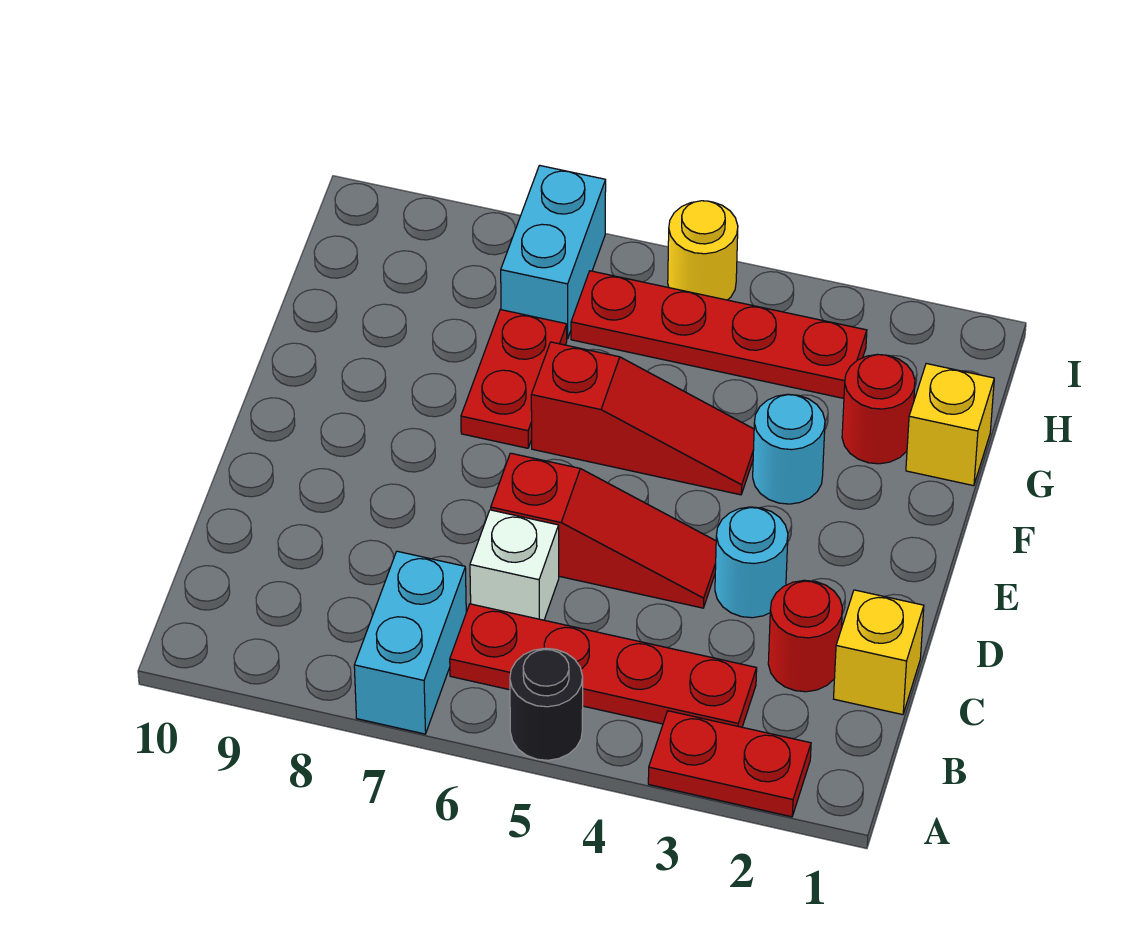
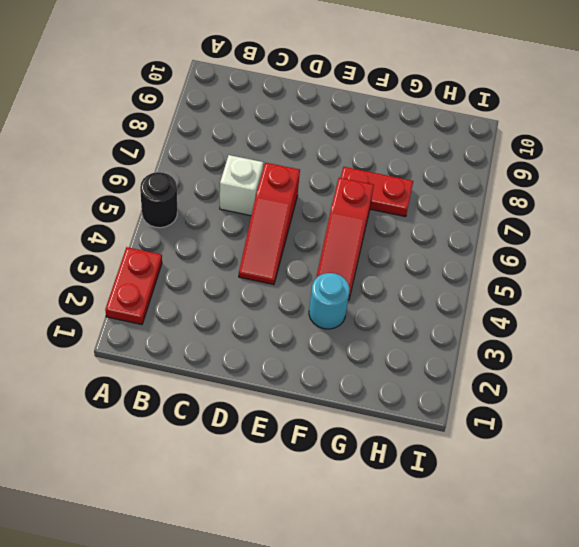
none -> cyan 1x2 brick [354,551,466,734]
none -> red 1x4 plate [450,604,757,727]
none -> yellow 1x1 brick [834,590,924,715]

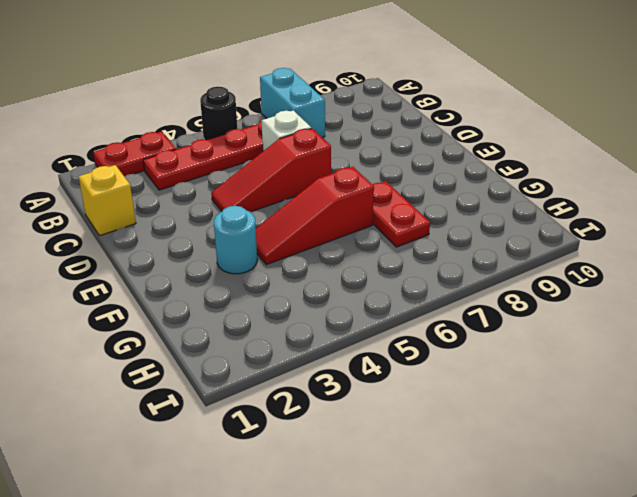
none -> red 1x1 round brick [768,580,842,692]
none -> cyan 1x1 round brick [715,507,788,618]
none -> yellow 1x1 brick [906,364,994,486]

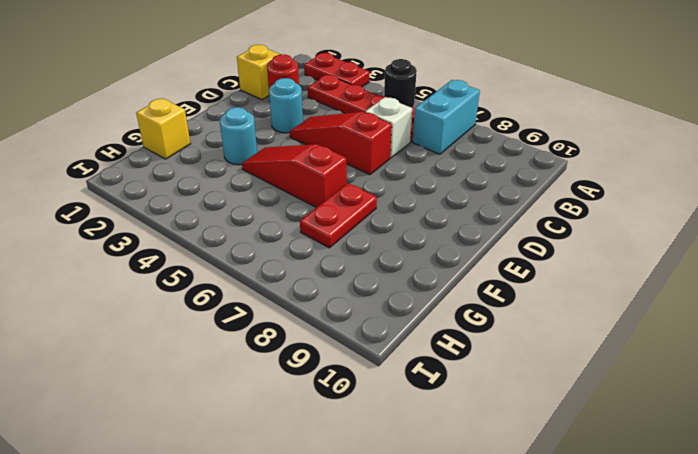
none -> red 1x1 round brick [842,354,915,464]
none -> red 1x4 plate [571,271,867,398]
none -> cyan 1x2 brick [501,165,606,339]

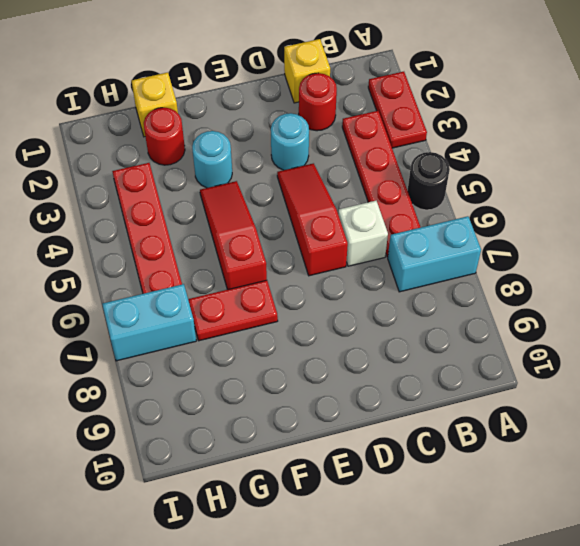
none -> yellow 1x1 round brick [668,201,738,300]

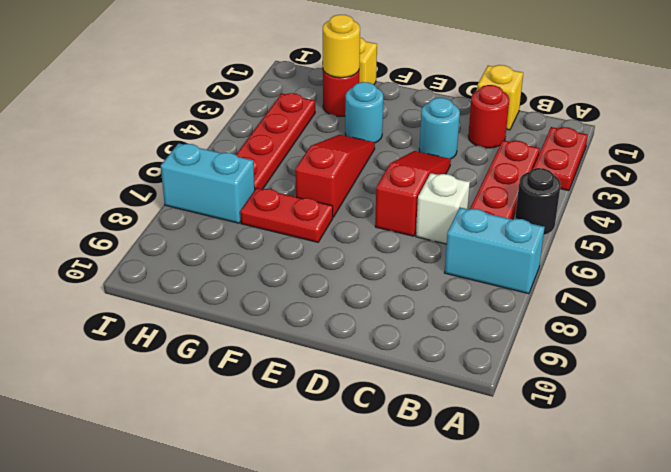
yellow 1x1 round brick [323,15,360,78] -> yellow 1x1 round brick moved to [668,201,738,300]

